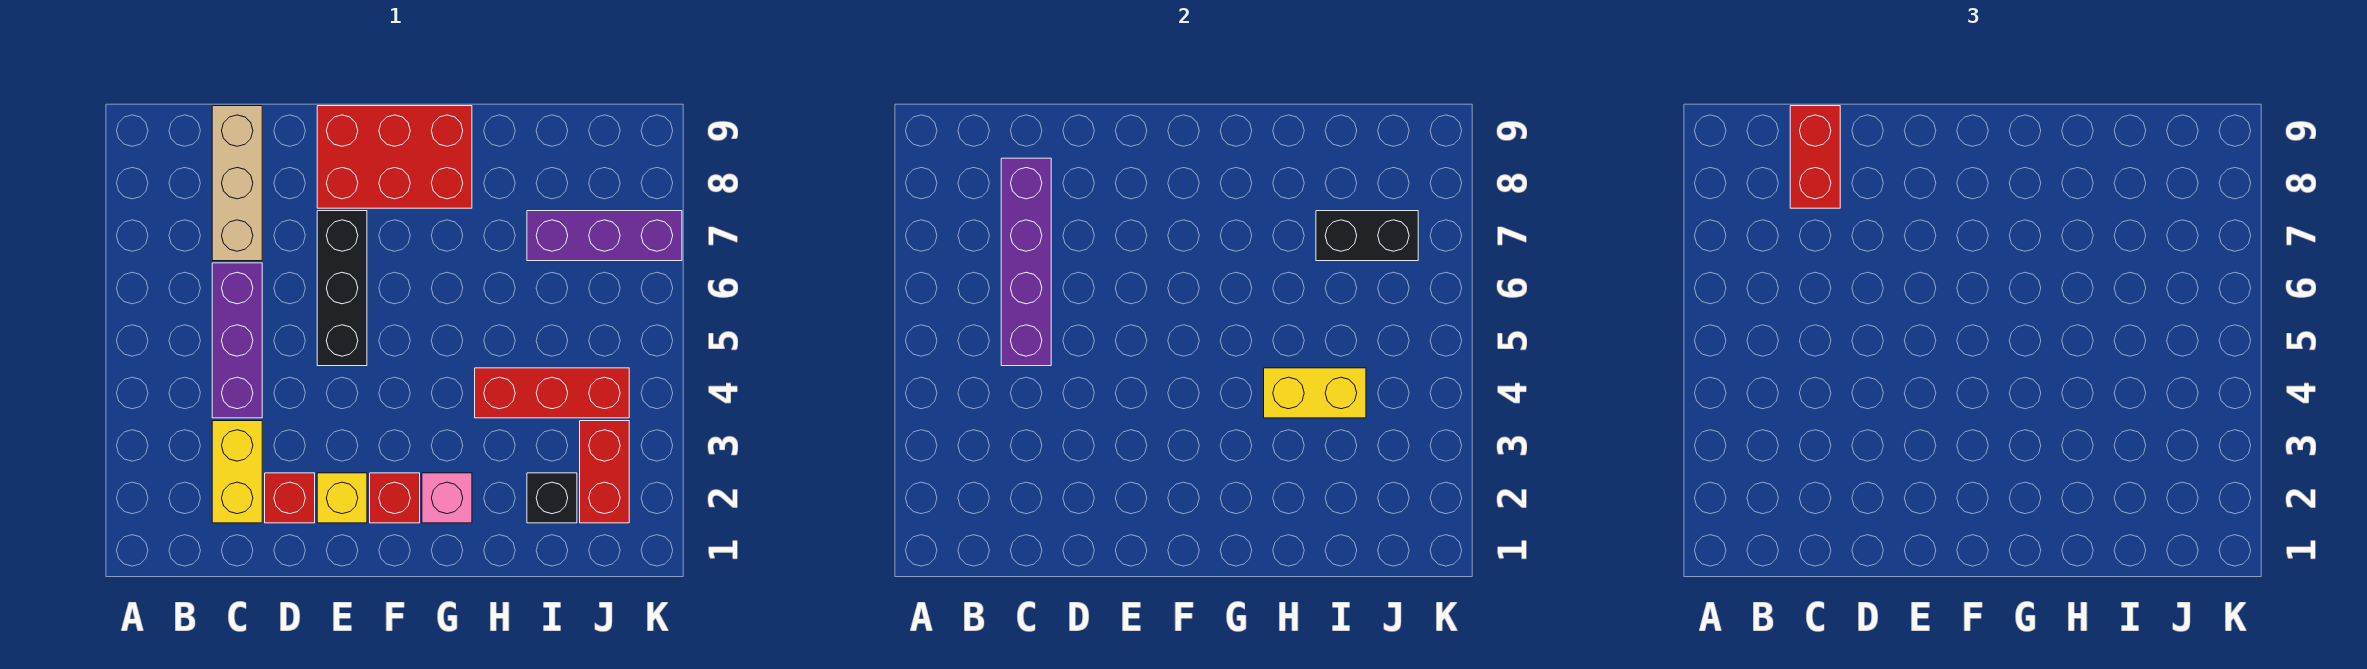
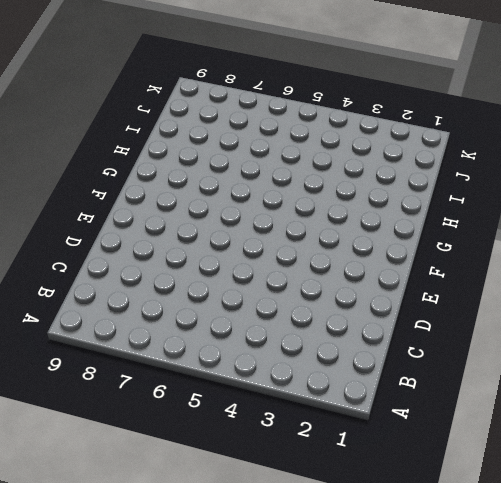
none -> yellow 1x2 brick [212,421,262,523]
none -> purple 1x3 brick [212,263,262,418]
none -> tan 1x3 brick [212,106,262,261]

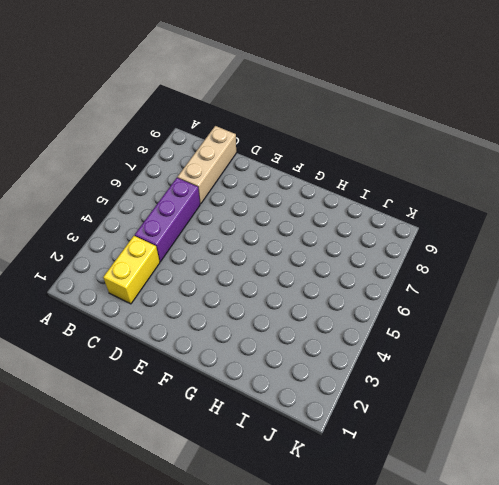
none -> red 1x1 brick [265,473,315,523]
none -> yellow 1x1 brick [317,473,367,523]
none -> black 1x3 brick [317,211,367,366]

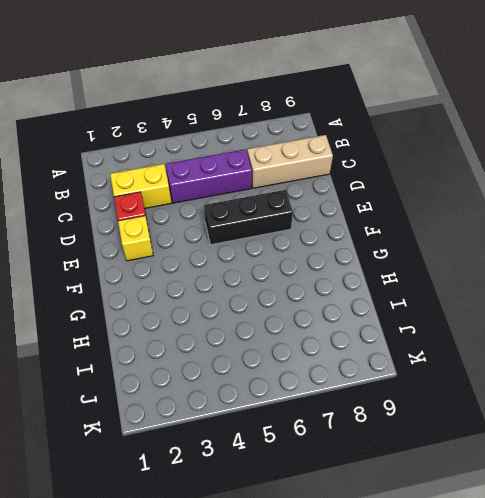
none -> red 2x3 brick [317,106,472,208]
none -> red 1x1 brick [370,473,420,523]
none -> pink 1x1 brick [422,473,472,523]

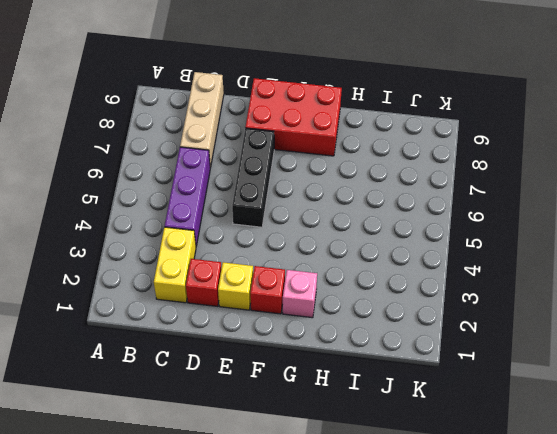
none -> red 1x3 brick [475,368,629,418]
none -> black 1x1 brick [527,473,577,523]
none -> purple 1x3 brick [527,211,682,261]

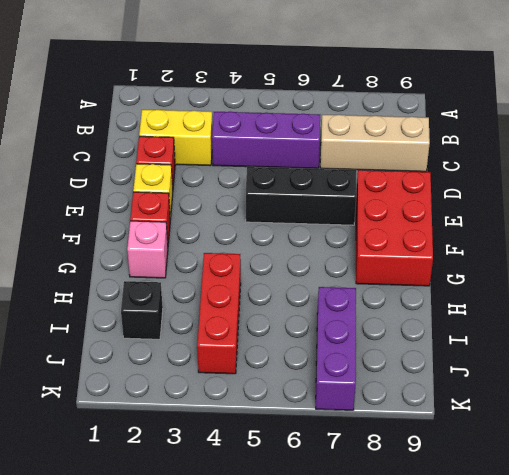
none -> red 1x2 brick [580,421,629,523]
none -> purple 1x4 brick [1001,158,1051,366]
none -> yellow 1x2 brick [1264,368,1366,418]

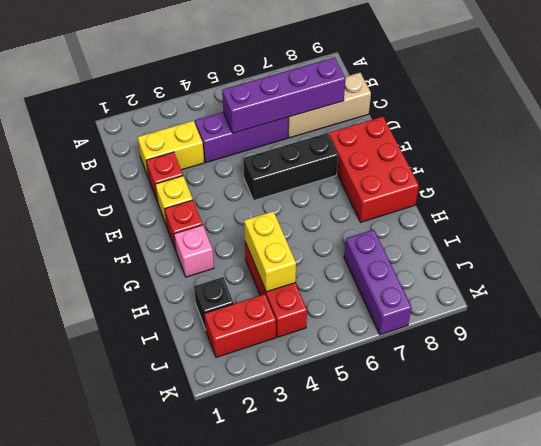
none -> black 1x2 brick [1316,211,1418,261]
none -> red 1x2 brick [1790,106,1840,208]

